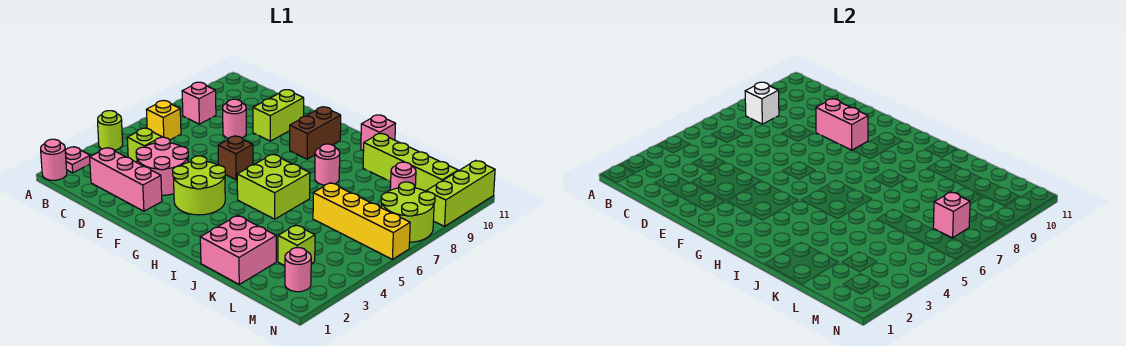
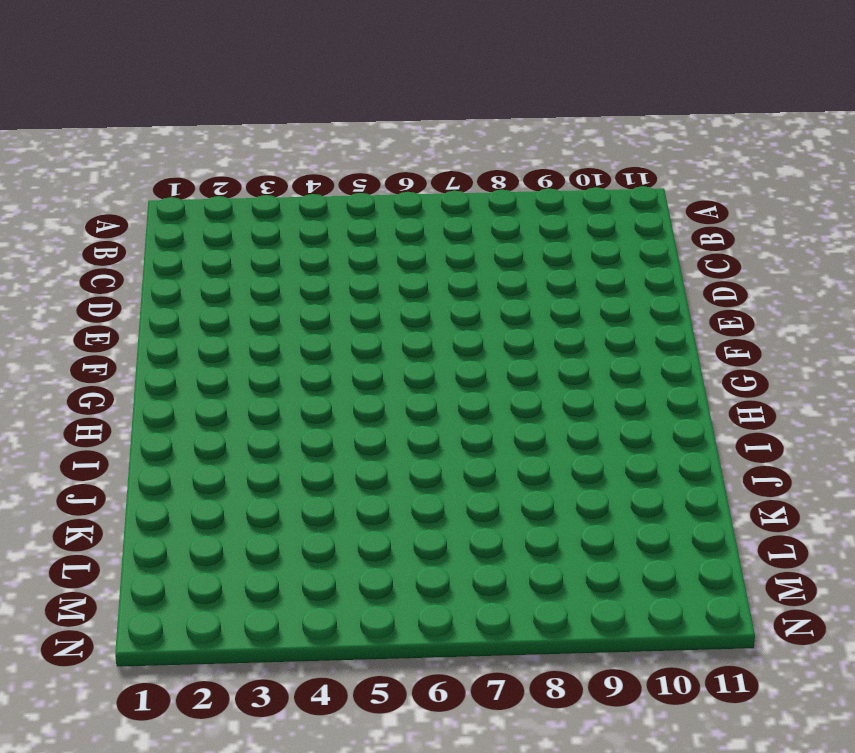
none -> pink 1x1 round brick [41,139,67,180]
none -> pink 1x1 plate [65,147,90,173]
none -> lime 1x1 round brick [98,111,123,150]

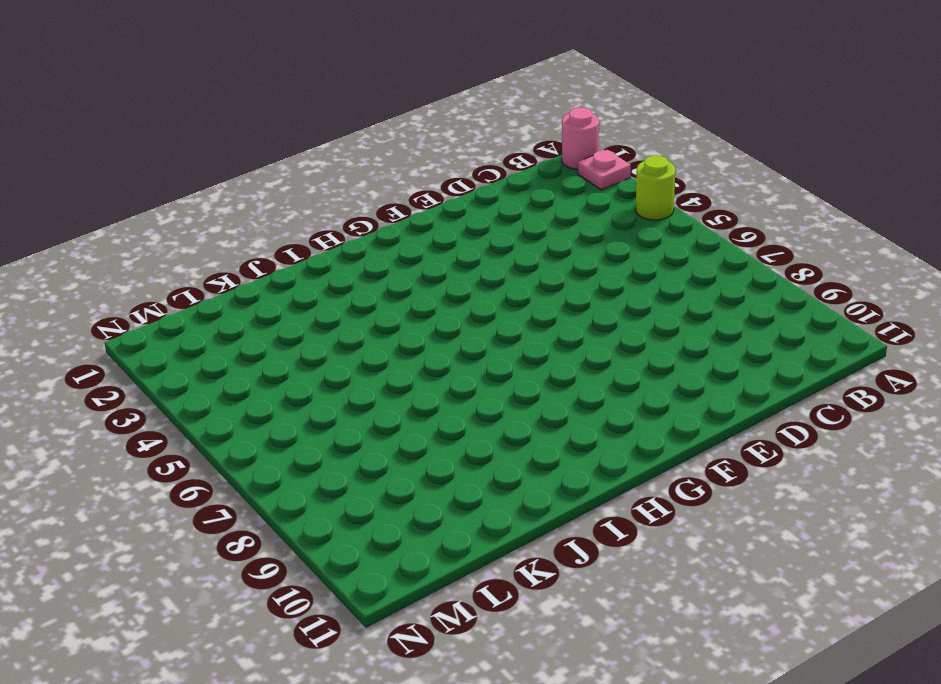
none -> yellow 1x1 brick [146,101,181,140]
none -> pink 1x1 brick [182,82,216,124]
none -> pink 1x3 brick [90,148,162,211]

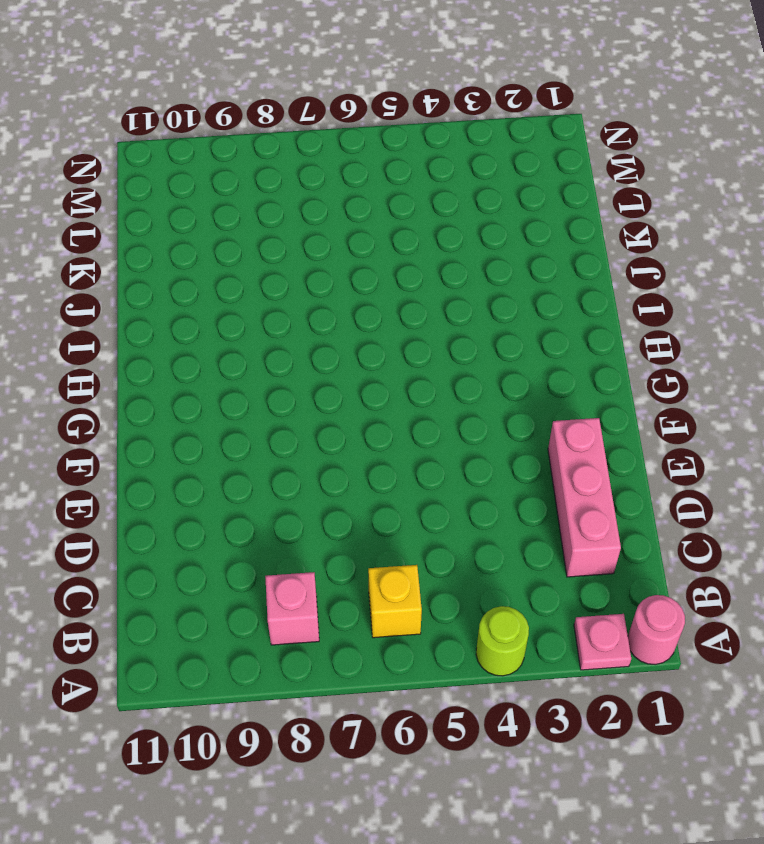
none -> lime 1x1 brick [127,128,162,162]
none -> pink 2x2 round brick [136,137,188,195]
none -> pink 1x1 round brick [223,99,246,138]

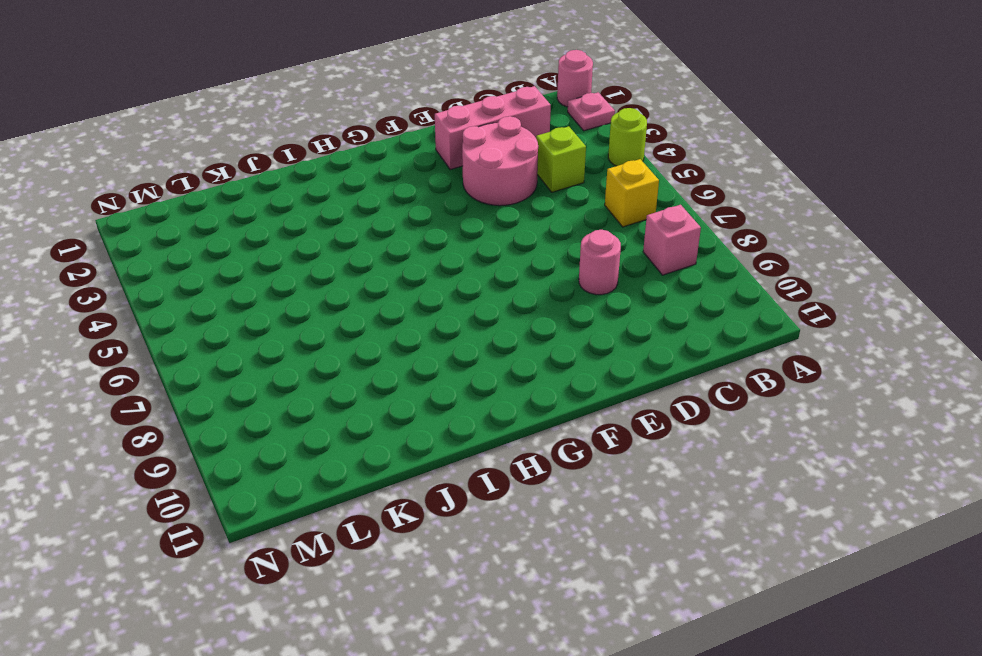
none -> lime 1x2 brick [253,90,304,141]
none -> lime 2x2 round brick [173,156,225,215]
none -> brown 1x1 brick [218,136,253,180]

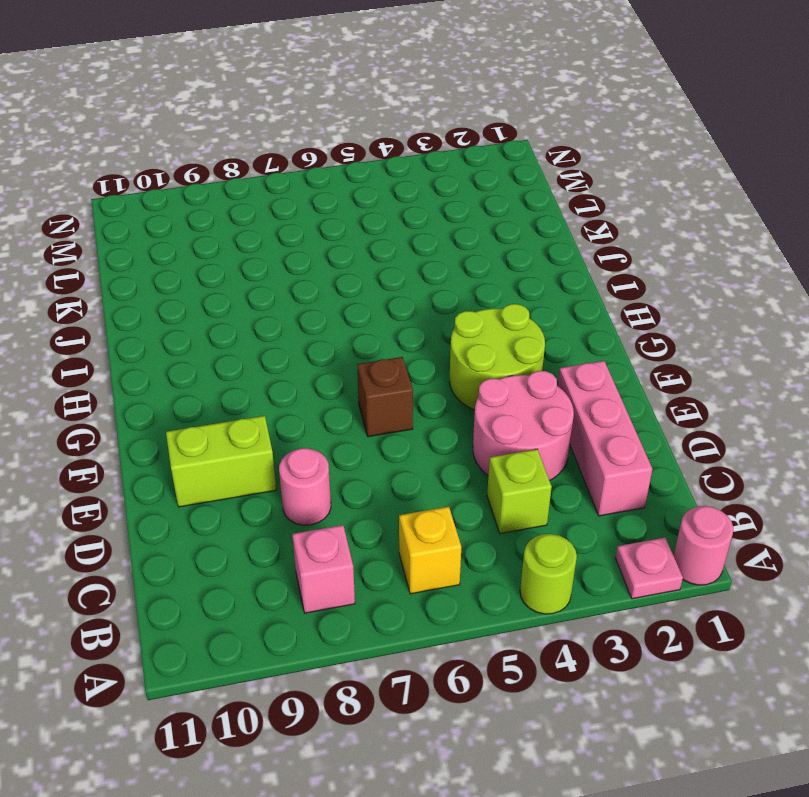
none -> brown 1x2 brick [290,107,341,159]
none -> lime 2x2 brick [237,154,310,219]
none -> pink 1x1 round brick [315,144,340,185]

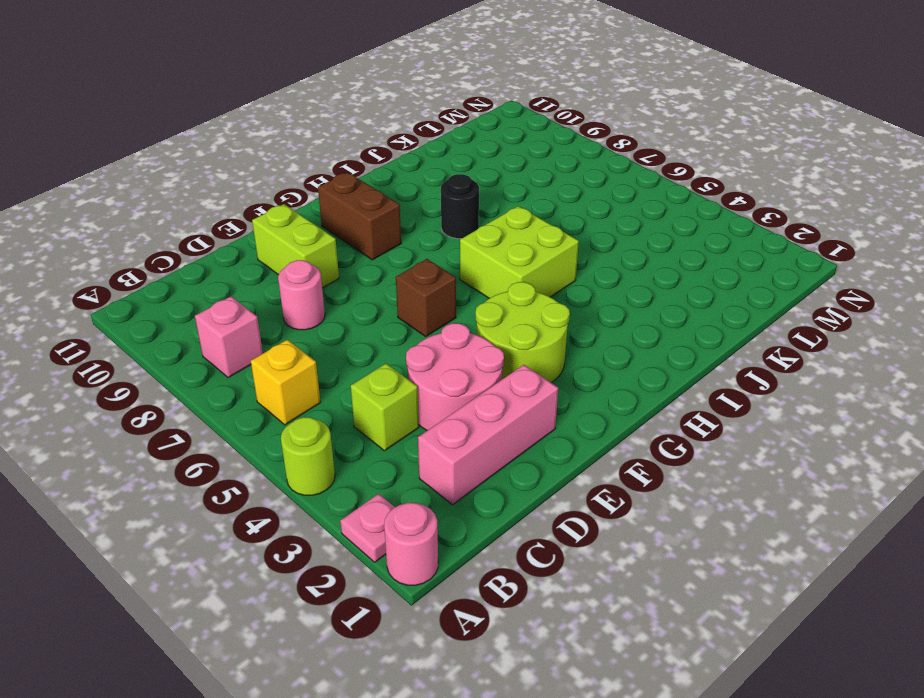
black 1x1 round brick [441,174,479,239] -> pink 1x1 round brick [315,144,340,185]
none -> pink 1x1 brick [361,115,396,151]
none -> pink 2x2 brick [200,215,276,284]
none -> lime 1x4 brick [363,133,458,191]

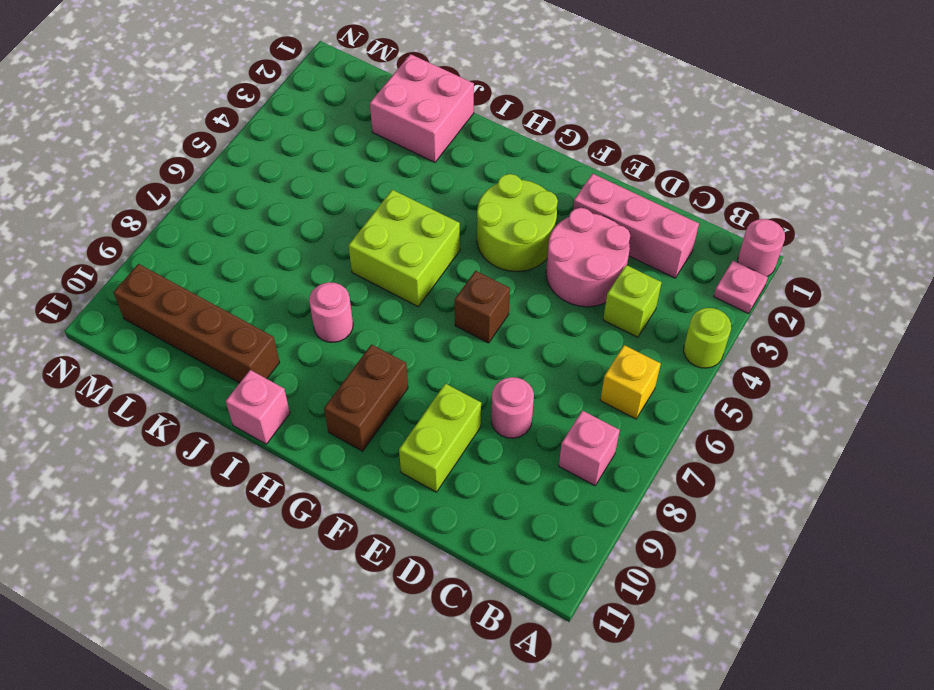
brown 1x4 brick [114,264,280,383] -> lime 1x4 brick [363,133,458,191]
none -> yellow 1x4 brick [313,183,410,259]
none -> lime 1x1 brick [278,225,315,266]
none -> pink 1x1 round brick [390,162,416,190]

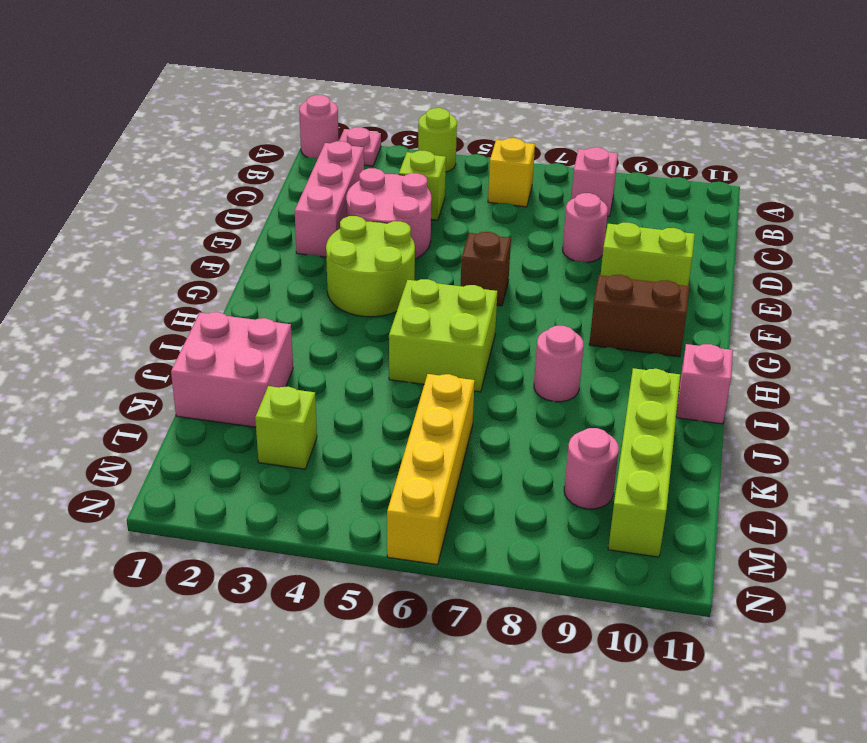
none -> pink 1x1 round brick [285,248,311,292]
none -> lime 2x2 round brick [381,182,435,242]
none -> lime 1x3 brick [426,160,495,226]

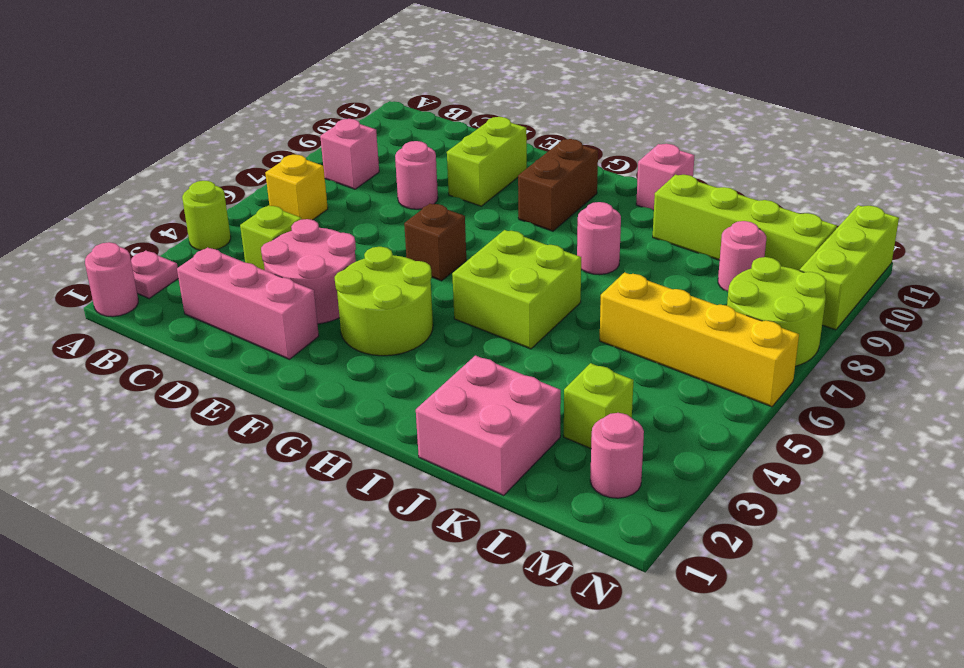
none -> white 1x1 brick [745,82,779,124]
none -> pink 1x2 brick [816,99,868,150]
none -> pink 1x1 brick [933,192,970,238]

